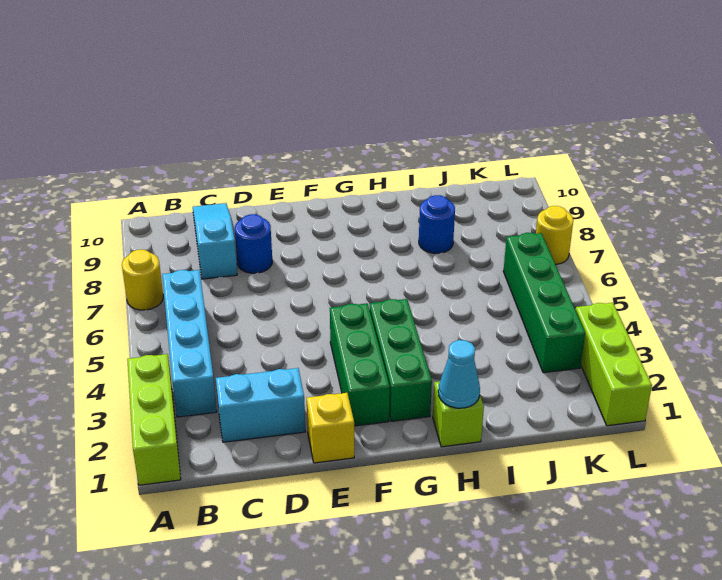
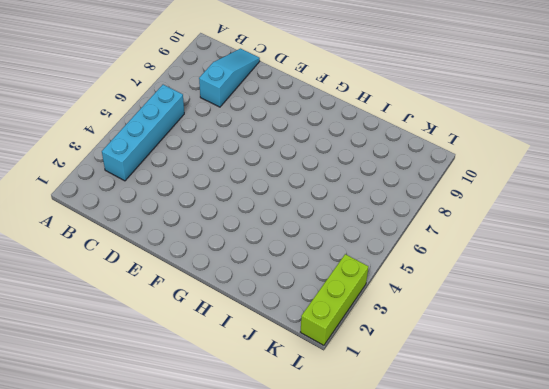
none -> lime 1x3 brick [127,354,181,485]
none -> yellow 1x1 round brick [122,250,163,310]
none -> cyan 1x2 brick [216,368,305,442]

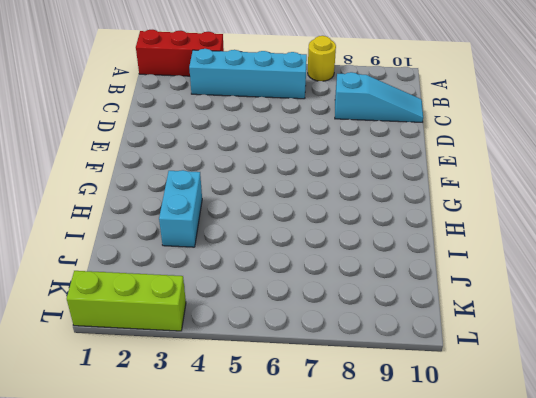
red 1x3 brick [136,30,224,76] -> lime 1x3 brick [127,354,181,485]
cyan 1x2 brick [159,170,202,247] -> cyan 1x2 brick moved to [216,368,305,442]
none -> blue 1x1 round brick [235,214,272,273]
none -> yellow 1x1 brick [307,393,354,463]
none -> green 1x3 brick [330,303,390,426]

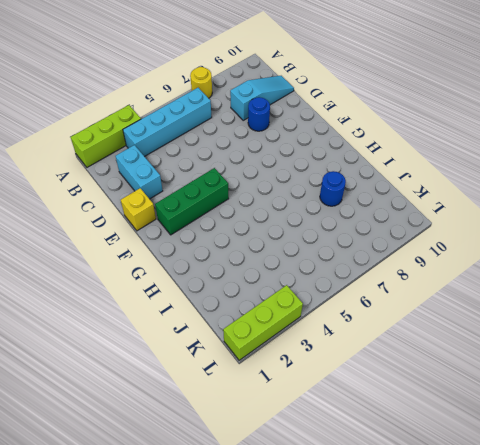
none -> green 1x3 brick [370,299,432,421]
none -> lime 1x1 brick [433,381,484,447]
none -> green 1x4 brick [503,233,585,373]

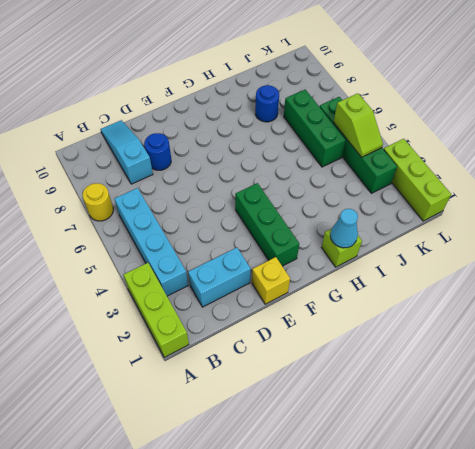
green 1x3 brick [284,90,346,167] -> green 1x3 brick moved to [370,299,432,421]
lime 1x2 slope [334,93,383,157] -> none
none -> yellow 1x1 round brick [536,206,573,265]

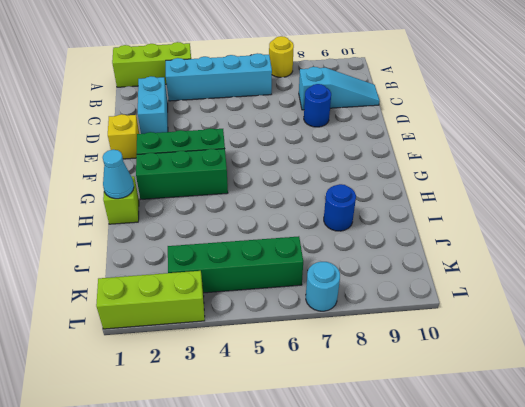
cyan 1x1 round brick [306,262,340,311] -> yellow 1x1 round brick [536,206,573,265]

